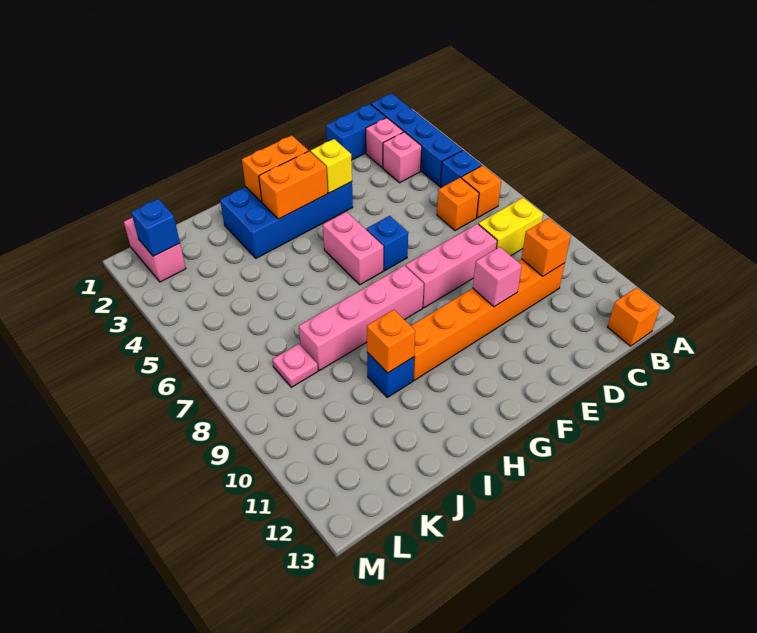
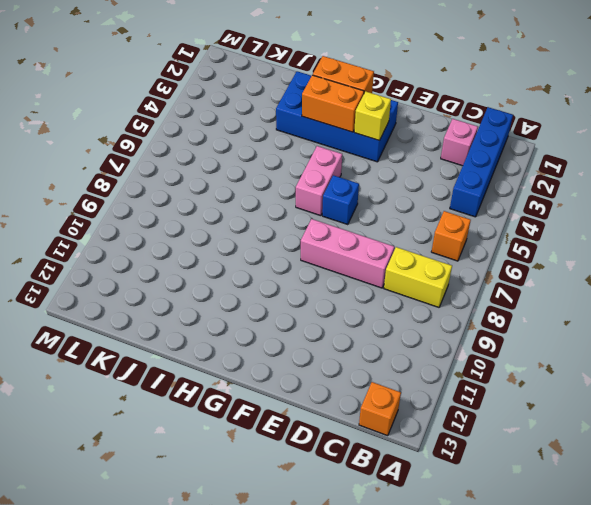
none -> blue 1x1 brick [440,150,482,188]
none -> blue 1x2 brick [326,104,386,160]
none -> pink 1x1 brick [383,132,422,183]

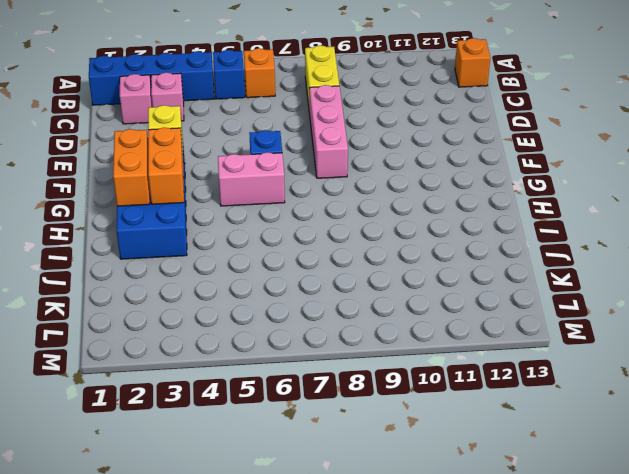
none -> blue 1x2 brick [326,104,386,160]
none -> orange 1x1 brick [437,178,479,231]
none -> orange 1x6 brick [411,259,565,381]

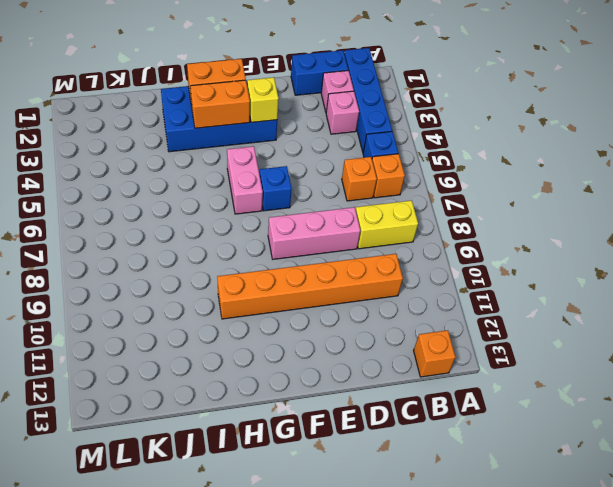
none -> pink 1x4 brick [299,266,424,371]
none -> blue 1x1 brick [367,352,414,397]
none -> pink 1x1 plate [272,344,318,387]

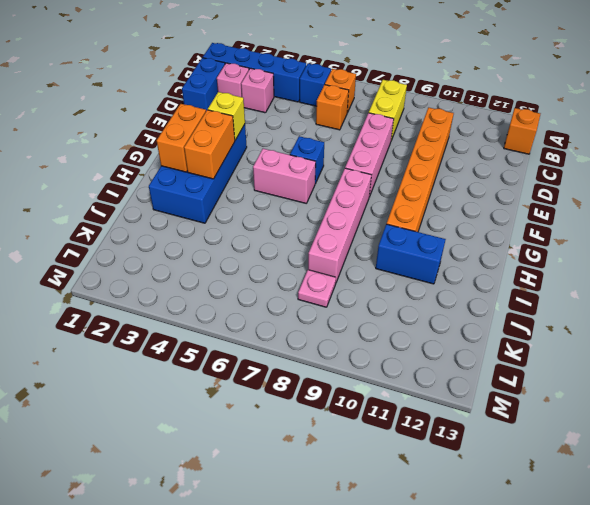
blue 1x2 brick [376,224,446,284] -> blue 1x1 brick [367,352,414,397]
none -> pink 1x2 brick [124,218,186,282]
none -> orange 1x1 brick [521,218,571,276]
none -> pink 1x1 brick [473,247,522,307]

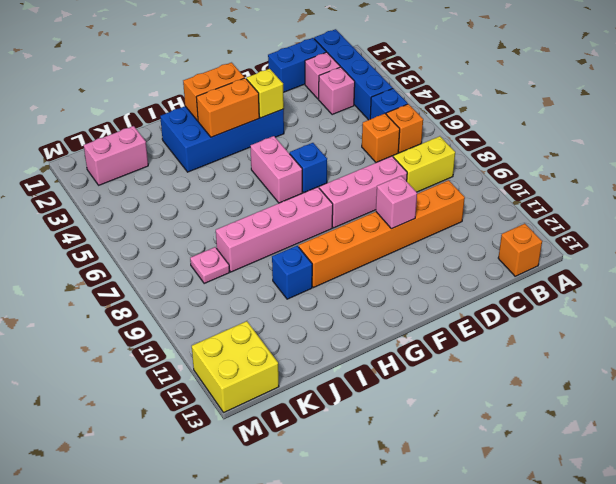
pink 1x2 brick [84,126,148,185] -> pink 1x2 brick turned to [124,218,186,282]
yellow 2x2 brick [192,321,279,412] -> none
none -> orange 1x1 brick [521,218,571,276]
none -> orange 1x1 brick [367,310,415,373]
none -> blue 1x1 brick [131,199,180,256]

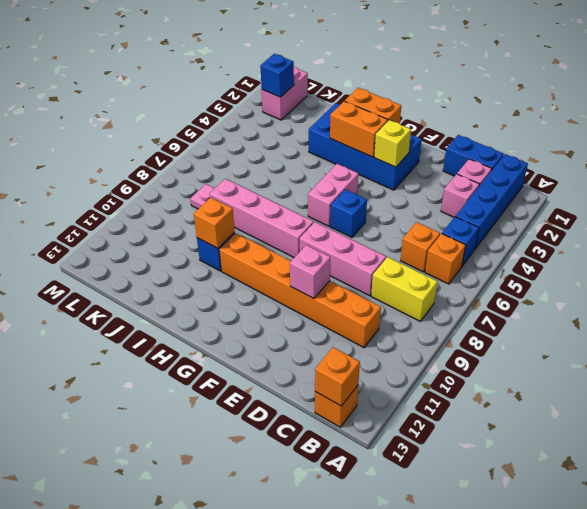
orange 1x1 brick [315,347,360,406] -> orange 1x1 brick moved to [521,218,571,276]

